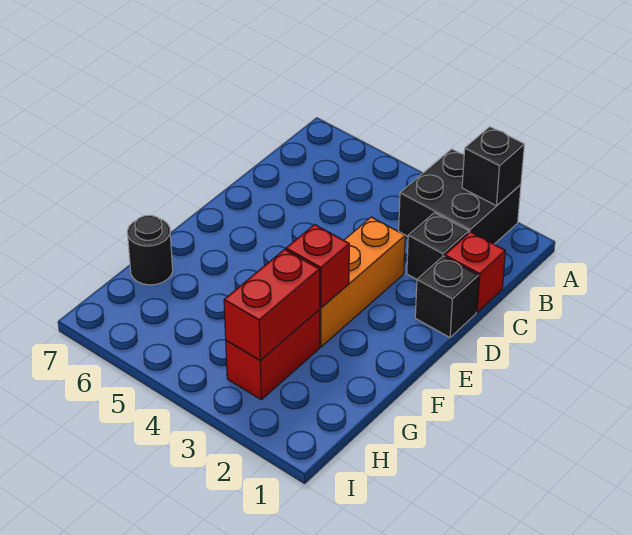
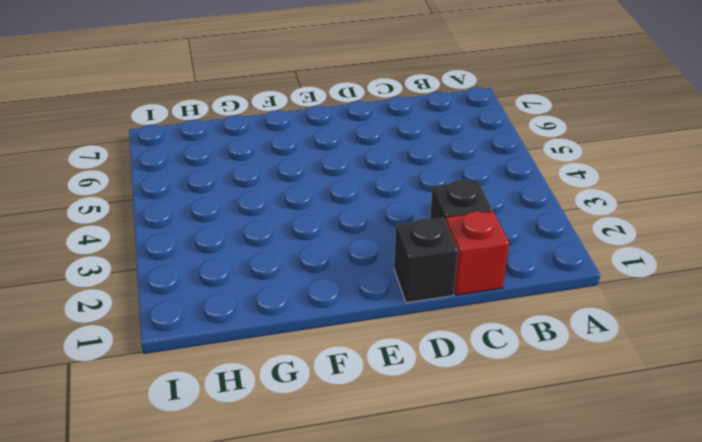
none -> black 2x2 brick [399,149,521,244]
none -> orange 1x3 brick [319,217,405,347]

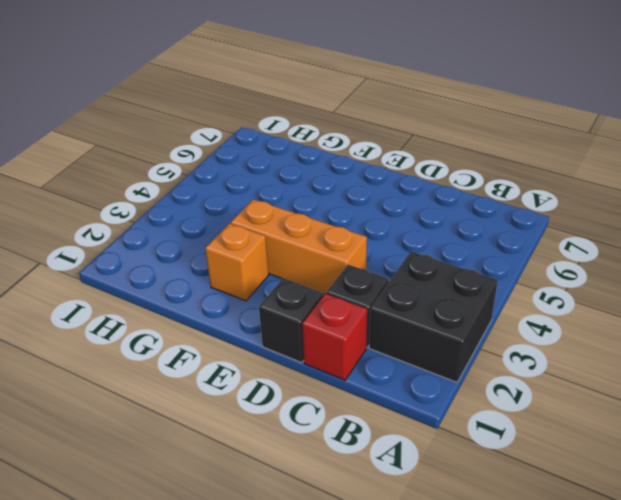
orange 1x1 brick [205,223,268,301] -> none
none -> red 1x2 brick [226,310,320,400]
none -> black 1x1 round brick [127,215,173,285]

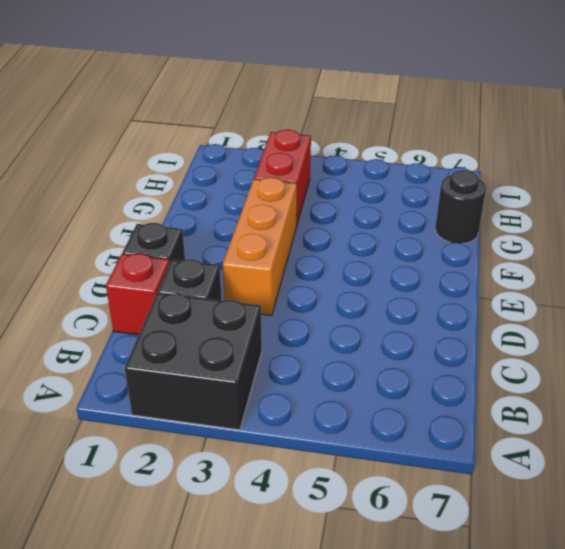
none -> black 1x1 brick [462,127,524,206]
none -> red 1x1 brick [286,225,349,308]

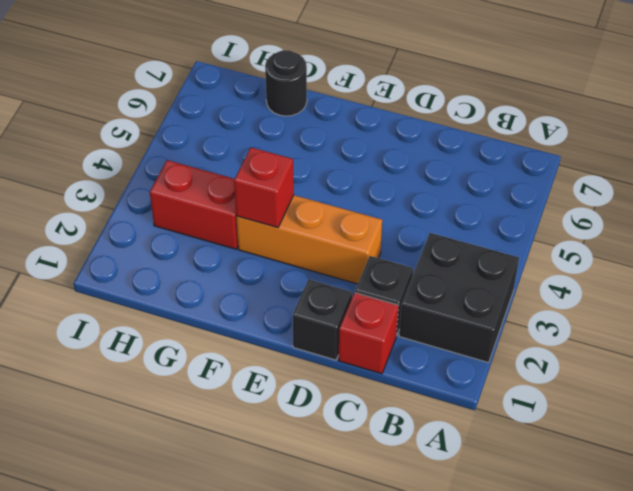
none -> black 1x1 brick [462,127,524,206]
none -> red 1x2 brick [224,249,320,360]

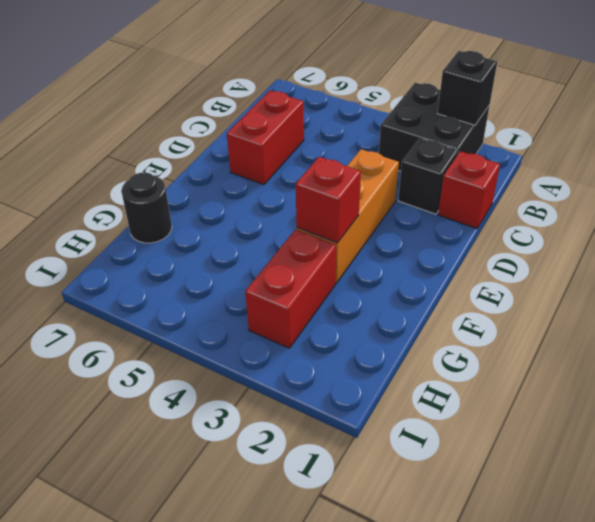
red 1x2 brick [227,91,304,185] -> red 1x2 brick moved to [224,249,320,360]
none -> black 1x1 brick [415,256,479,338]

